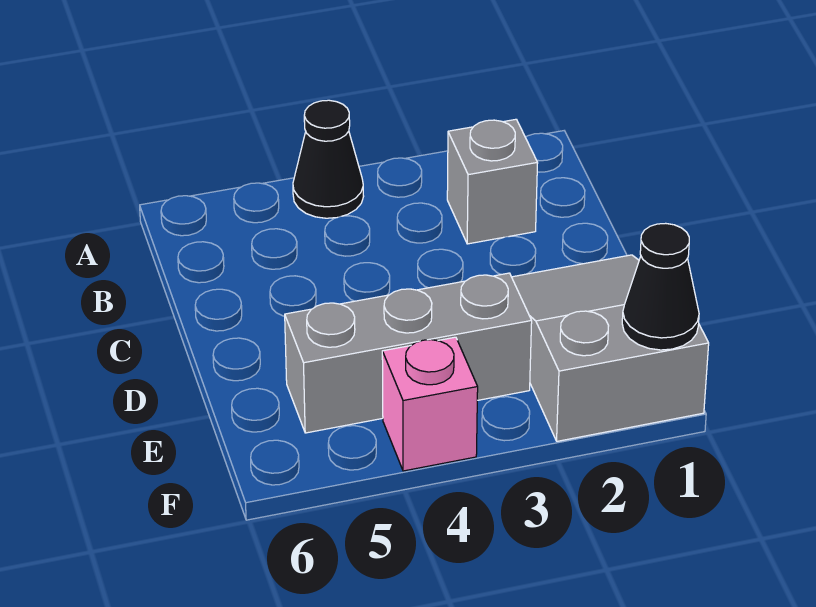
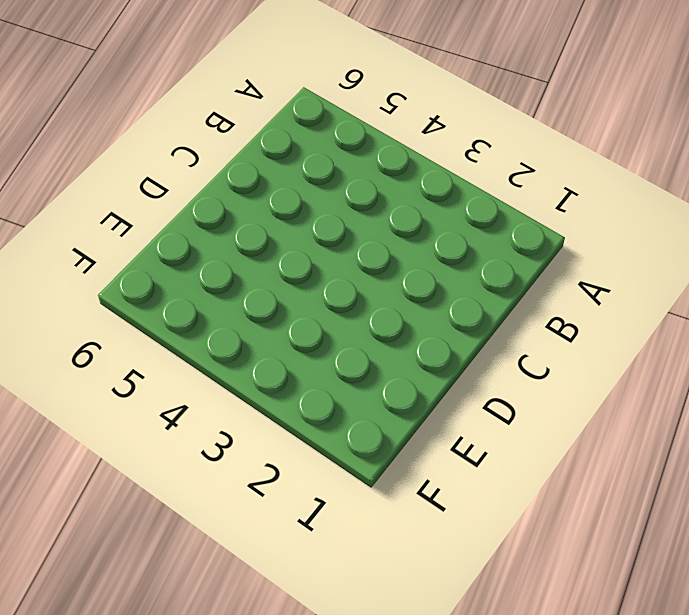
none -> black 1x1 cone [293,100,364,218]
none -> grey 1x1 brick [447,119,538,244]

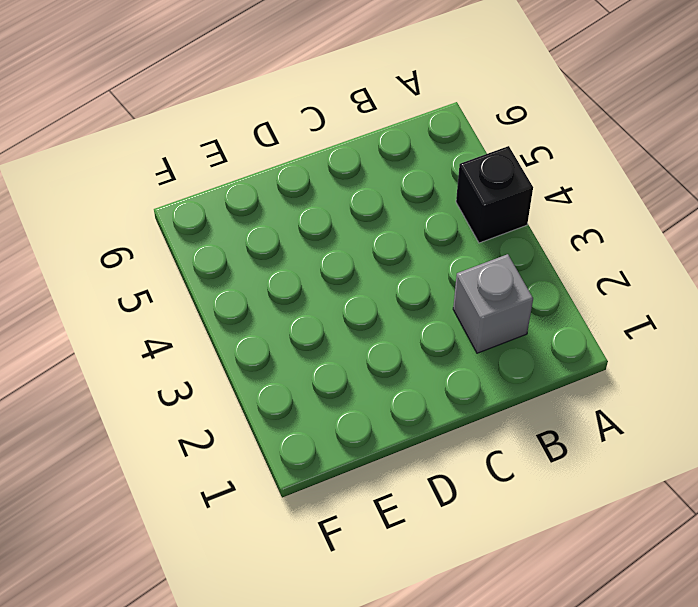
black 1x1 brick [456,146,533,243] -> black 1x1 cone [293,100,364,218]
none -> grey 2x3 slope [512,255,709,441]
none -> grey 1x3 brick [285,273,532,433]

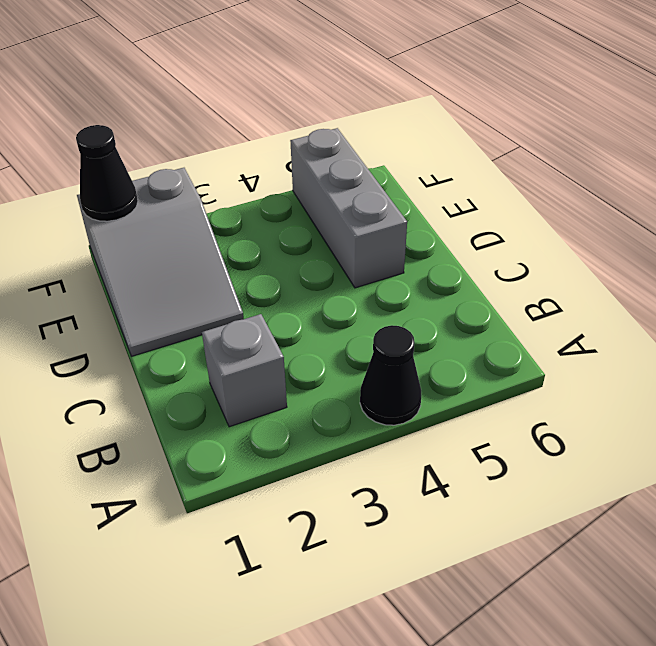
grey 1x3 brick [290,128,407,288] -> grey 1x3 brick turned to [285,273,532,433]
none -> pink 1x1 brick [382,337,478,471]

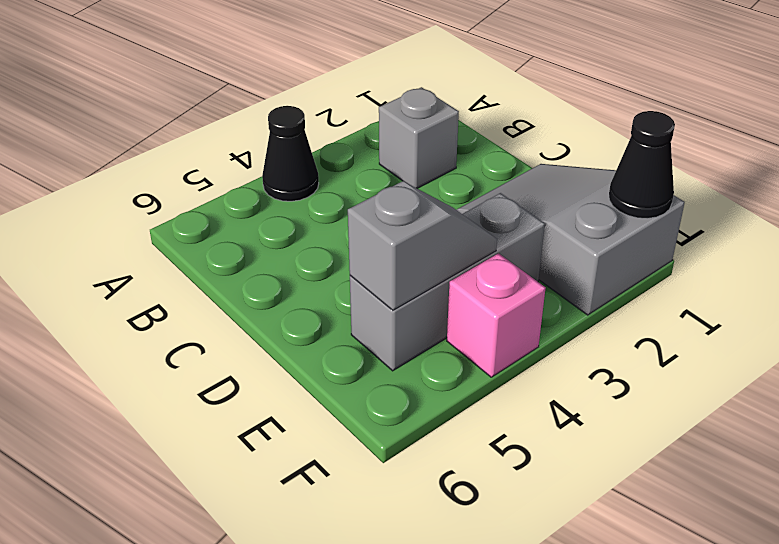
grey 1x2 slope [348,181,497,310] -> none

